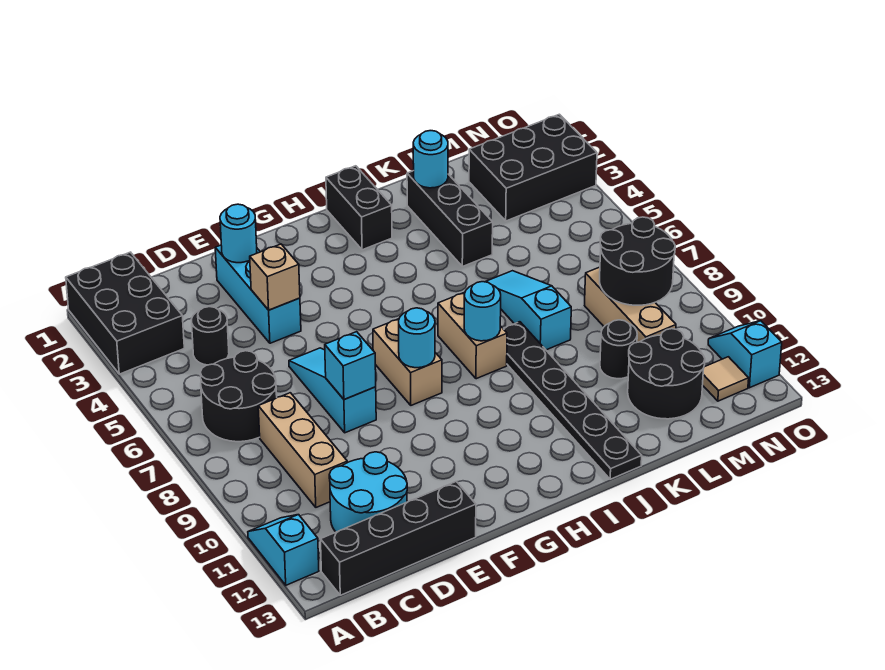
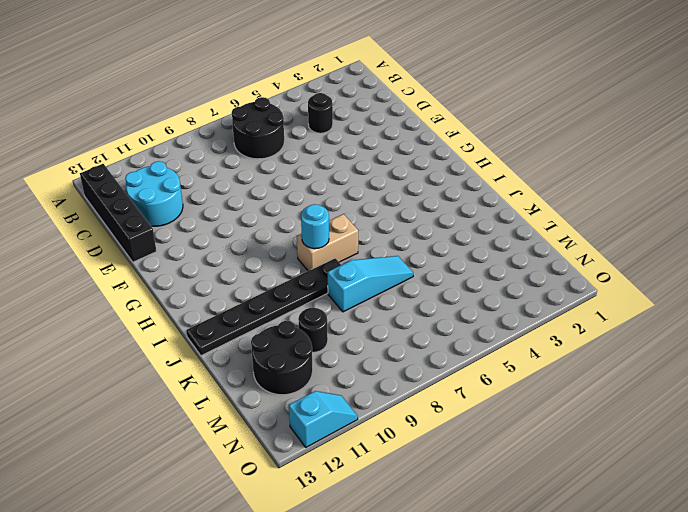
none -> black 2x3 brick [66,252,184,374]
none -> cyan 1x2 slope [248,515,319,585]
none -> tan 1x3 brick [258,393,347,507]

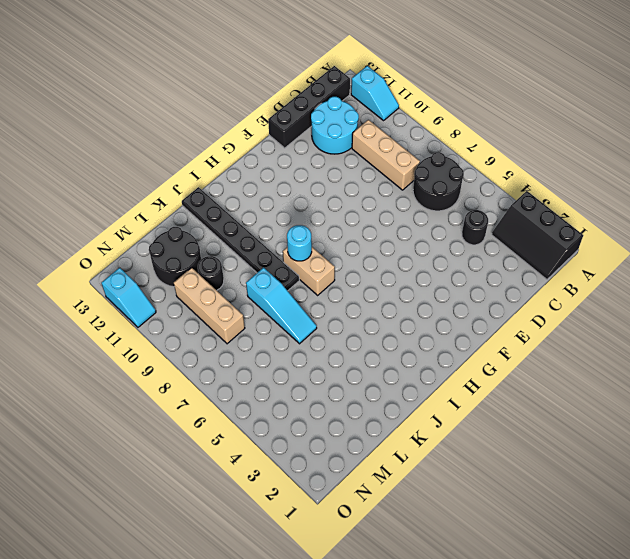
black 2x3 slope [492,191,583,279] -> black 2x3 brick [66,252,184,374]
none -> cyan 1x3 brick [215,245,301,343]
none -> cyan 1x3 slope [289,348,376,433]
none -> tan 1x2 brick [373,319,442,405]

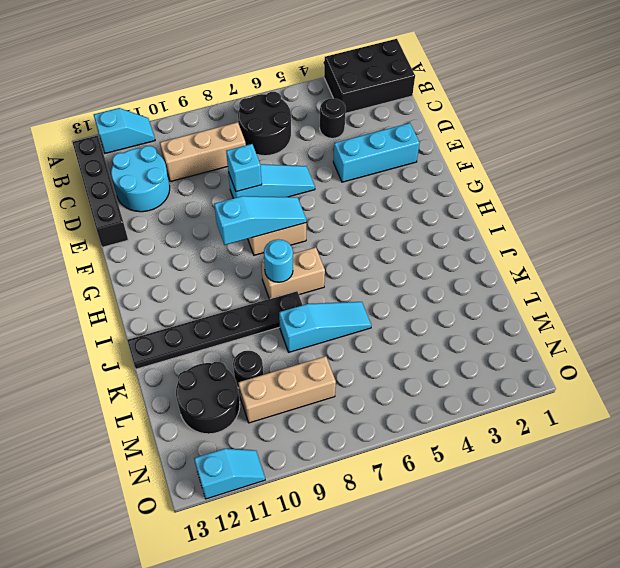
cyan 1x3 slope [214,196,306,245] -> cyan 1x1 round brick [399,308,435,368]
none -> black 1x2 brick [326,166,392,250]
none -> black 1x3 brick [407,171,493,266]
none -> black 2x3 brick [469,114,597,221]

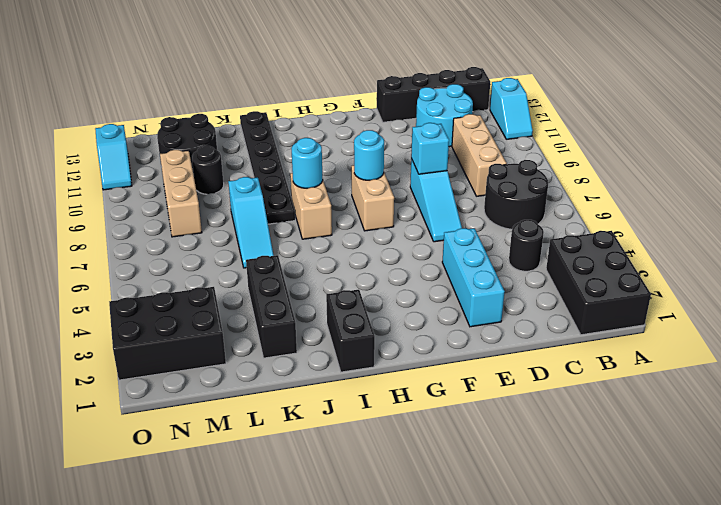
none -> tan 1x1 tile [703,357,749,401]
none -> cyan 1x1 round brick [220,204,257,263]
none -> tan 1x1 brick [250,244,300,310]

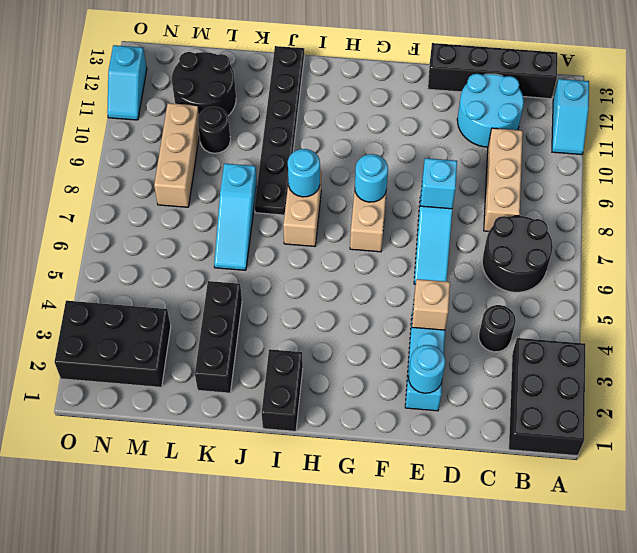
none -> tan 1x1 tile [703,357,749,401]
none -> cyan 1x1 round brick [413,131,448,188]
none -> black 2x2 round brick [600,217,675,305]

